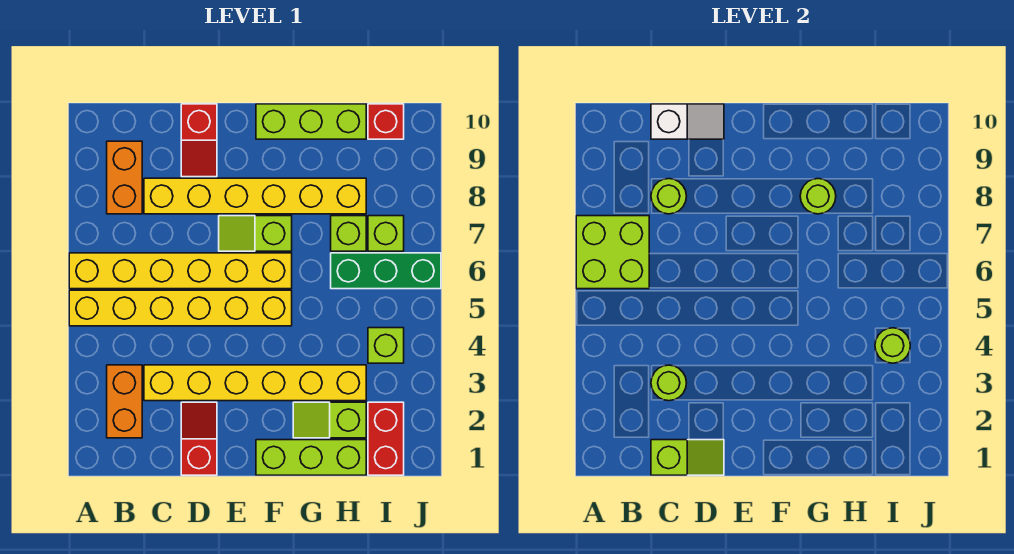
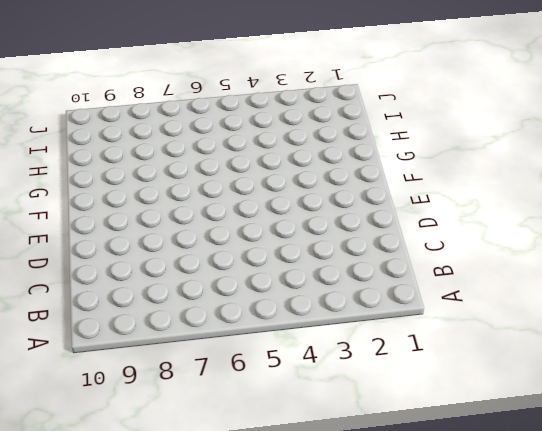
none -> yellow 1x6 brick [69,290,292,326]
none -> yellow 1x6 brick [69,253,292,289]
none -> orange 1x2 brick [107,365,142,438]

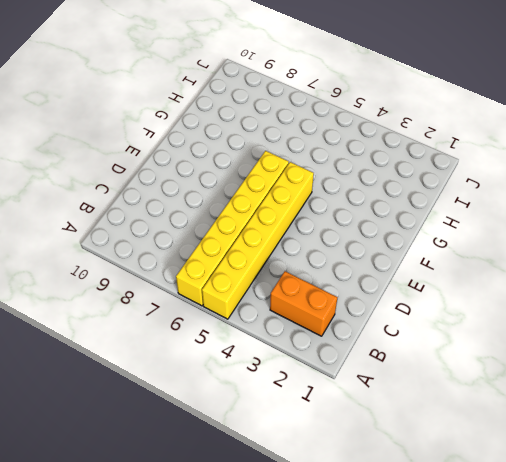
none -> orange 1x2 brick [107,141,142,214]
none -> yellow 1x6 brick [144,365,366,401]
none -> yellow 1x6 brick [144,178,366,214]

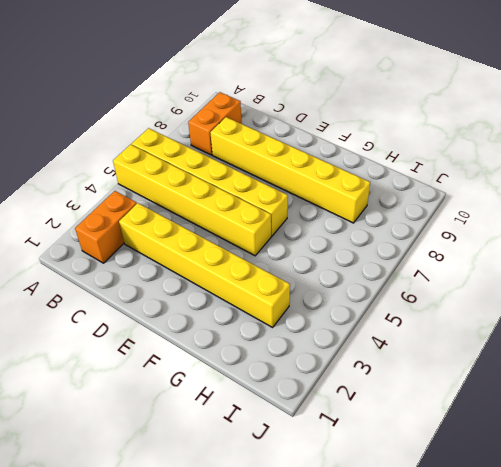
none -> red 1x2 slope [181,402,217,475]
none -> red 1x2 slope [181,104,217,177]
none -> lime 1x2 slope [219,216,292,251]

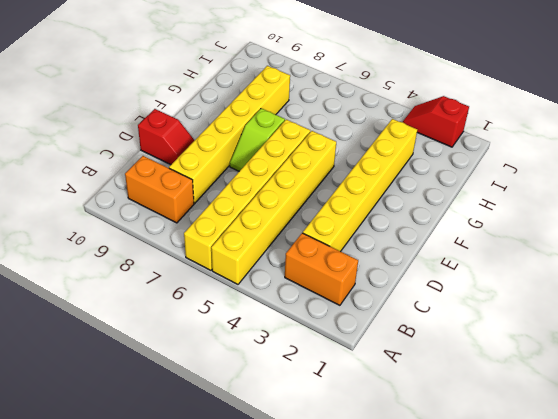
red 1x2 slope [403,96,469,147] -> red 1x2 slope moved to [181,402,217,475]
none -> lime 1x3 brick [256,440,366,475]
none -> lime 1x3 brick [256,104,366,139]
none -> lime 1x2 slope [293,402,366,438]

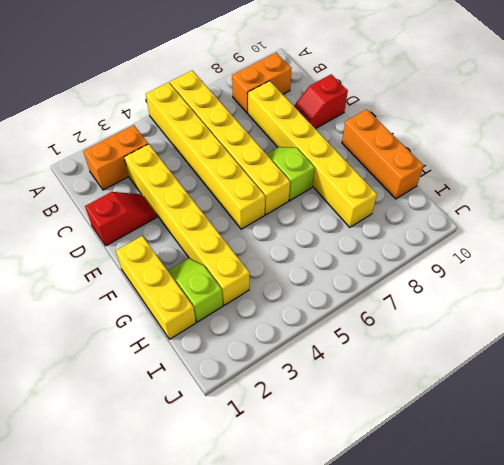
yellow 1x3 brick [116,236,196,339] -> lime 1x3 brick [256,440,366,475]
orange 1x3 brick [342,109,424,199] -> lime 1x3 brick [256,104,366,139]
none -> green 1x3 brick [331,253,441,289]
none -> lime 1x1 brick [331,216,366,251]
none -> red 1x2 brick [368,402,404,475]

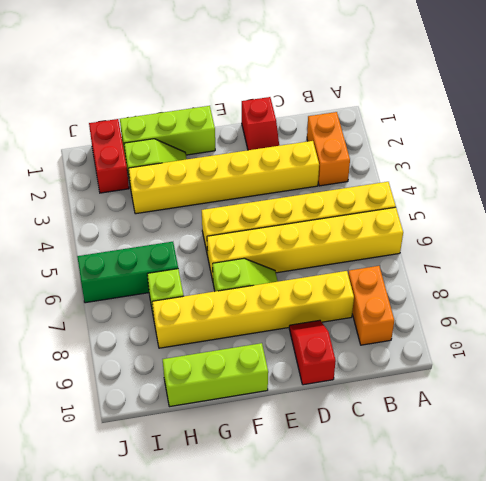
none -> lime 1x1 brick [368,328,404,363]
none -> lime 1x1 brick [368,216,404,251]
none -> red 1x1 brick [368,104,404,139]

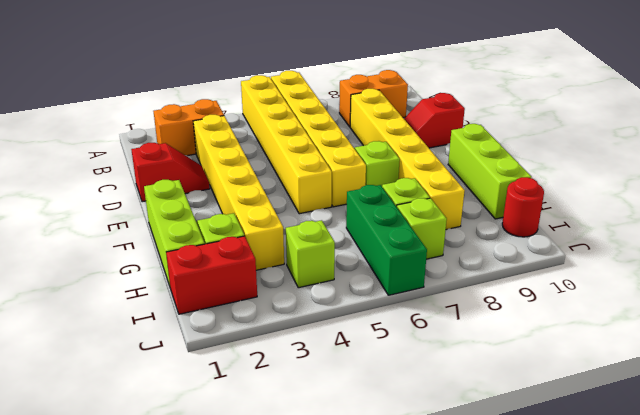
red 1x1 round brick [502,177,544,237] -> red 1x1 brick [368,104,404,139]
none -> lime 2x2 brick [576,216,649,289]
none -> lime 1x2 slope [651,440,724,475]
none -> lime 1x1 round brick [651,365,686,401]

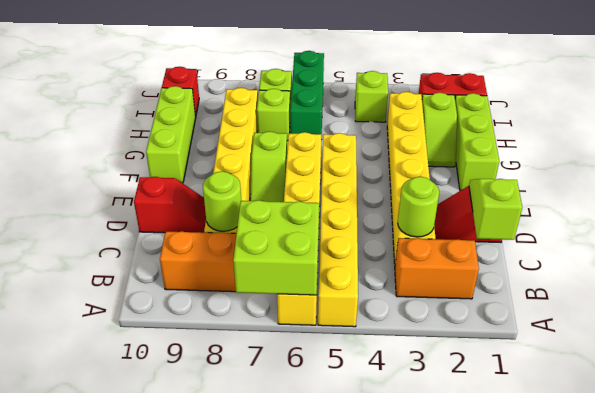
none -> white 1x2 slope [651,104,724,139]
none -> lime 1x1 round brick [800,179,836,214]
none -> lime 1x1 round brick [875,328,910,363]

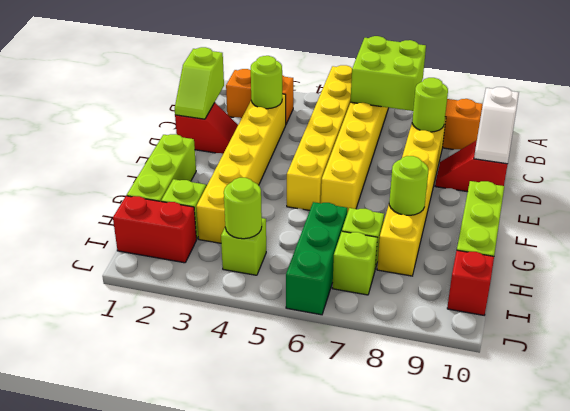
none -> lime 1x2 slope [219,216,292,251]

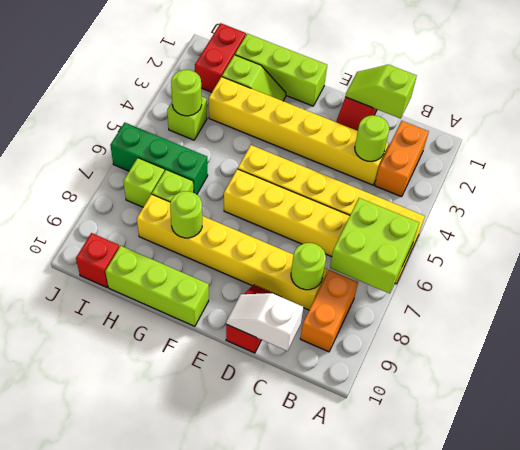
none -> lime 1x2 slope [219,216,292,251]

